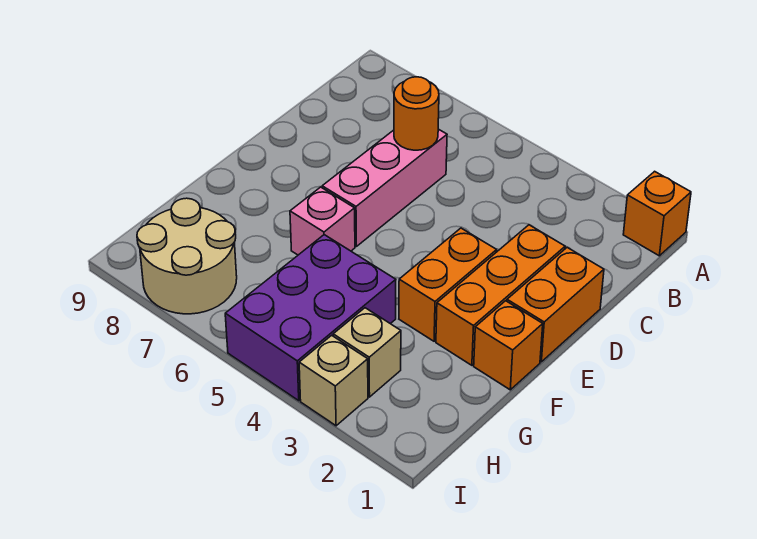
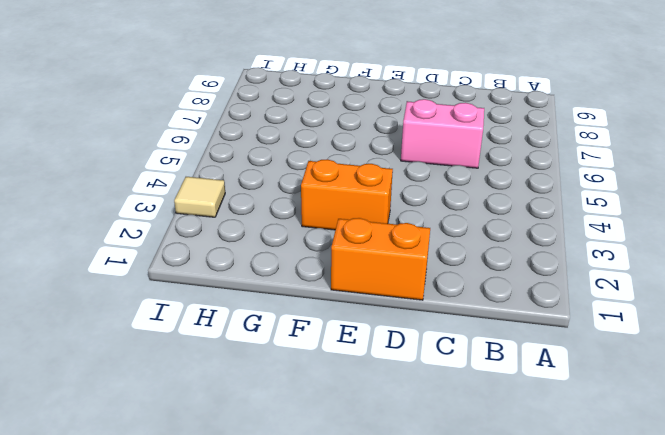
pink 1x2 brick [401,99,484,168] -> pink 1x3 brick [322,129,447,246]
tan 1x1 tile [174,177,225,217] -> tan 1x1 brick [299,335,368,426]
none -> orange 1x1 brick [623,171,691,256]
none -> orange 1x3 brick [436,225,565,365]
none -> orange 1x1 brick [474,301,543,390]

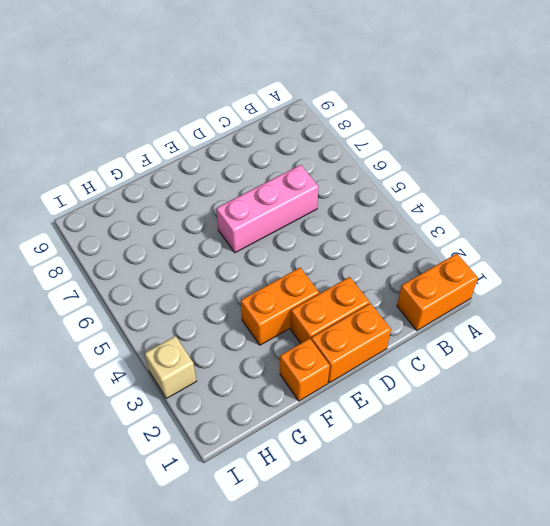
orange 1x2 brick [397,254,478,330] -> orange 1x1 brick [623,171,691,256]
orange 1x2 brick [291,277,370,344] -> orange 1x3 brick [436,225,565,365]
none -> pink 1x1 brick [290,187,355,255]
none -> purple 2x3 brick [225,235,396,401]
none -> tan 1x1 brick [333,308,401,397]

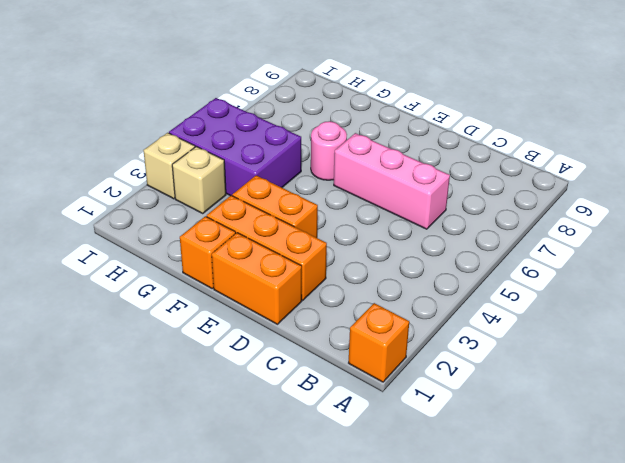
pink 1x1 round brick [311,121,347,180] -> pink 1x1 brick [290,187,355,255]
none -> tan 2x2 round brick [137,198,237,314]
none -> orange 1x1 round brick [394,77,439,150]

